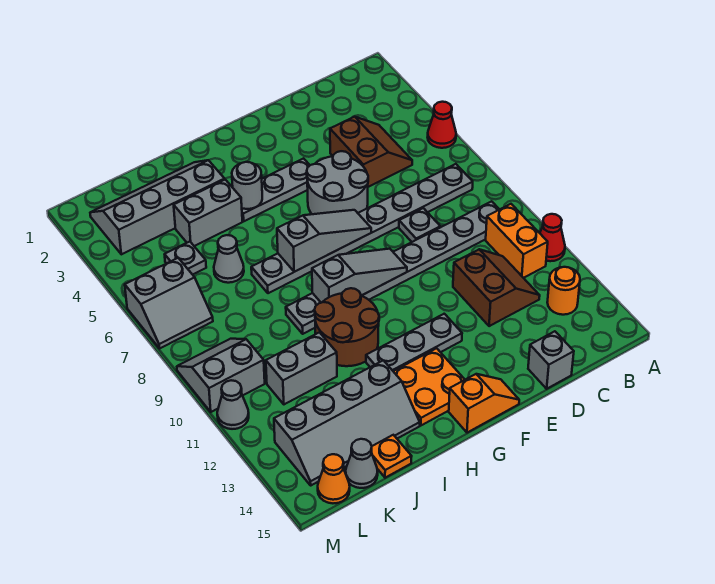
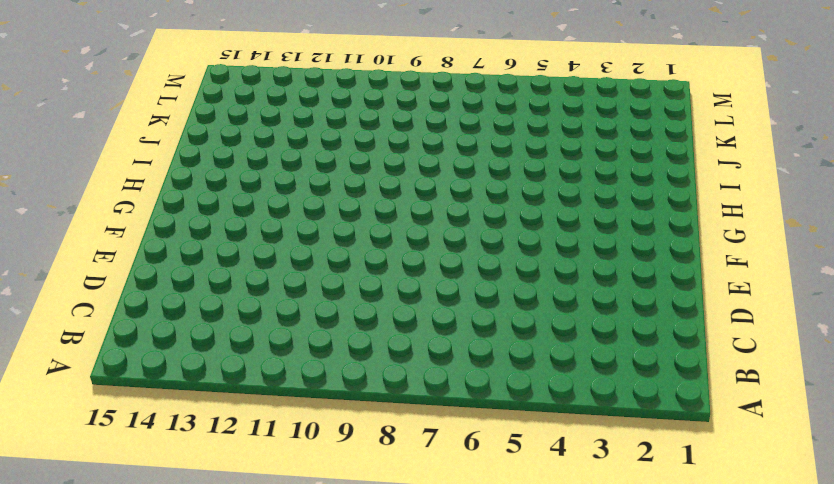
none -> red 1x1 cone [428,102,456,148]
none -> red 1x1 cone [540,214,565,261]
none -> grey 1x8 plate [251,164,473,293]
none -> grey 1x8 plate [286,201,499,334]

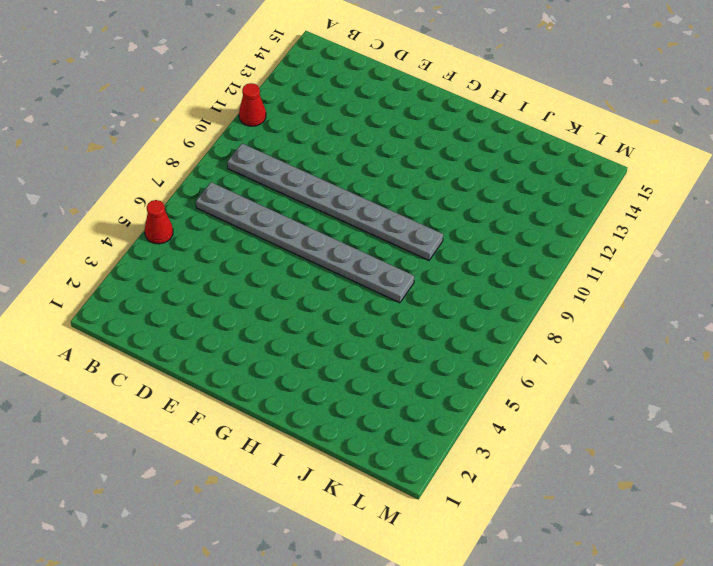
none -> orange 1x2 brick [486,204,548,278]
none -> orange 1x1 round brick [547,267,580,315]
none -> brown 2x2 slope [330,117,412,187]
none -> brown 2x2 slope [453,249,540,326]

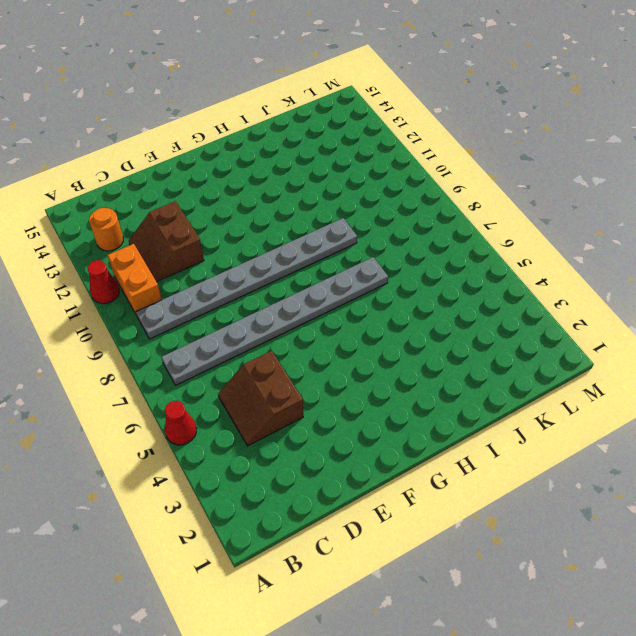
none -> grey 1x1 plate [399,208,440,242]
none -> grey 1x1 brick [528,331,574,389]
none -> grey 2x2 round brick [307,151,368,214]
none -> grey 1x3 plate [242,159,310,221]

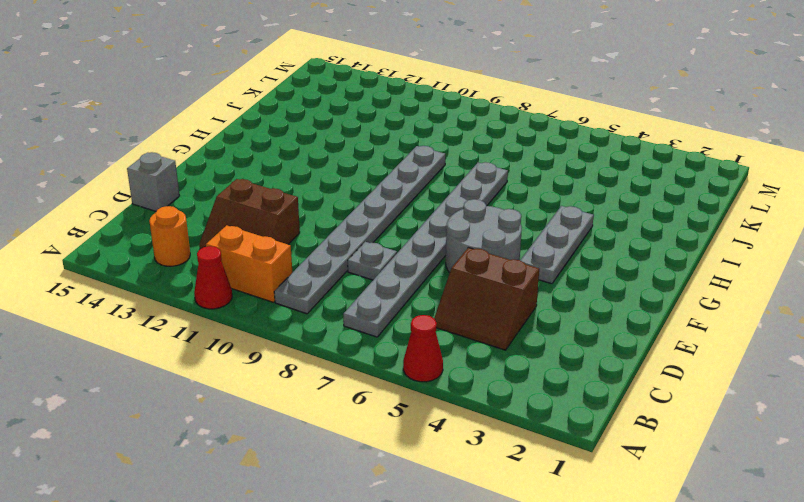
none -> grey 1x3 plate [366,314,462,371]
none -> orange 1x2 slope [449,374,519,433]
none -> orange 2x2 plate [393,348,465,425]
none -> brown 2x2 round brick [315,288,379,366]

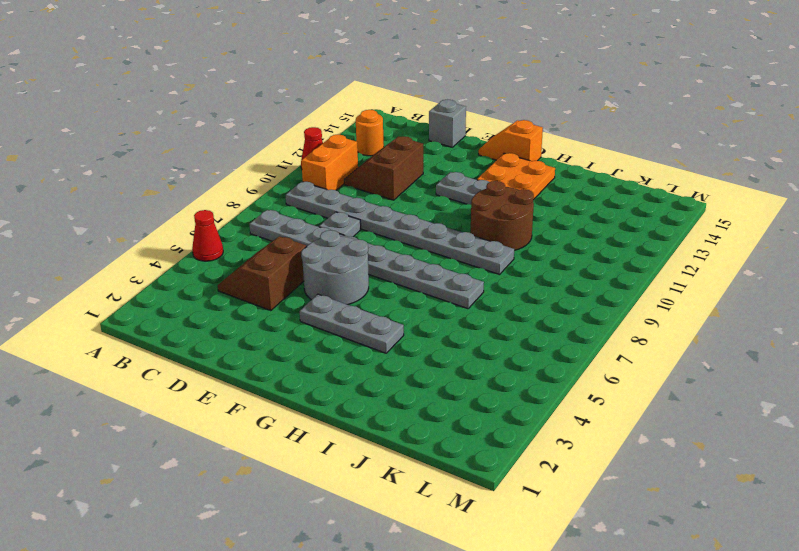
none -> grey 2x4 slope [90,160,225,254]
none -> grey 1x2 brick [174,180,242,246]
none -> grey 2x4 slope [274,360,420,485]
none -> grey 1x1 cone [214,235,244,283]

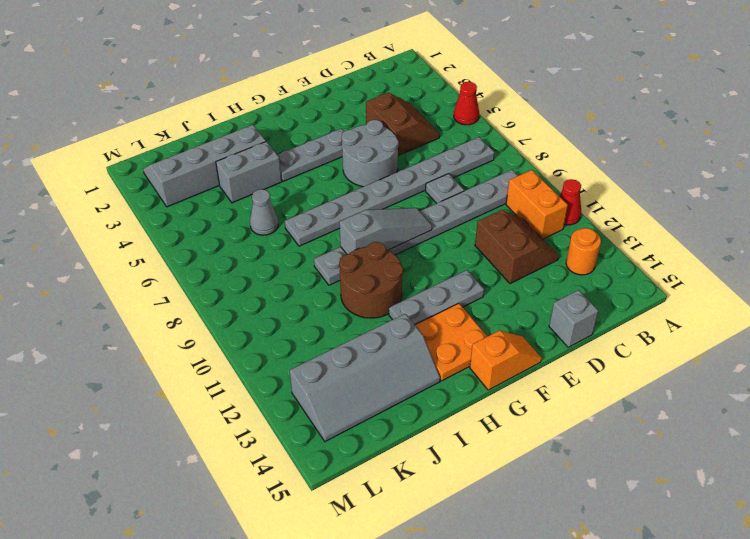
none -> grey 1x2 brick [266,332,337,404]
none -> orange 1x1 plate [371,435,412,478]
none -> grey 1x1 plate [165,242,206,275]
none -> grey 1x1 cone [346,439,378,488]

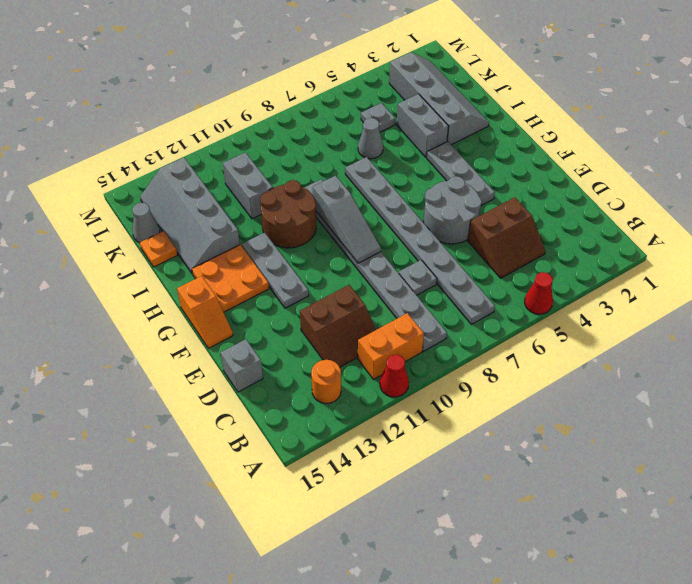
none -> grey 2x2 slope [125,258,213,349]
none -> grey 2x2 slope [177,339,265,412]
none -> orange 1x1 cone [318,454,350,503]
none -> grey 1x1 cone [217,380,249,429]

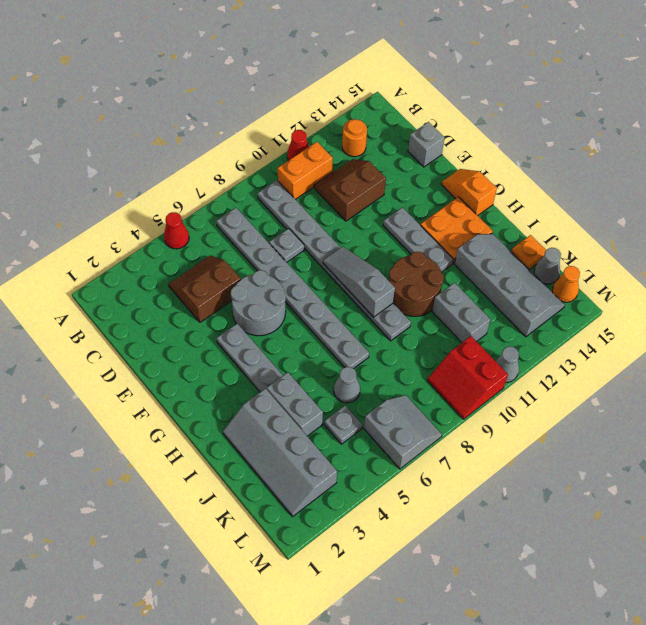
red 2x2 slope [427,336,508,419] -> grey 2x2 slope [177,339,265,412]
none -> grey 1x3 slope [277,210,371,272]
none -> grey 1x1 round brick [232,162,262,209]

